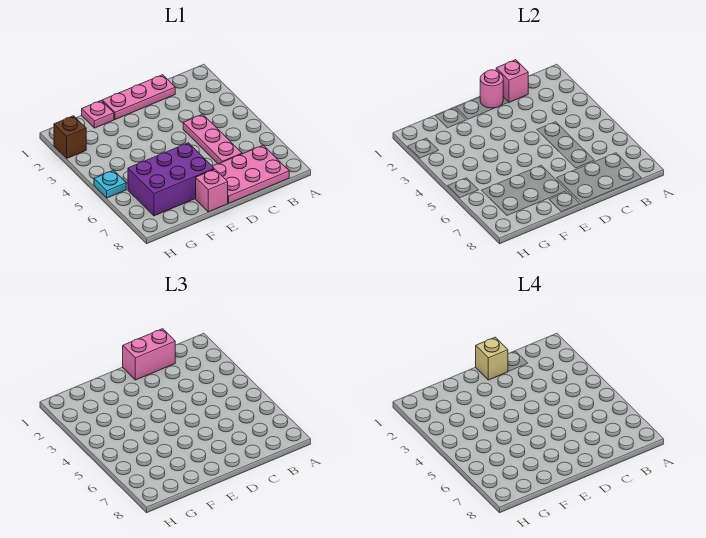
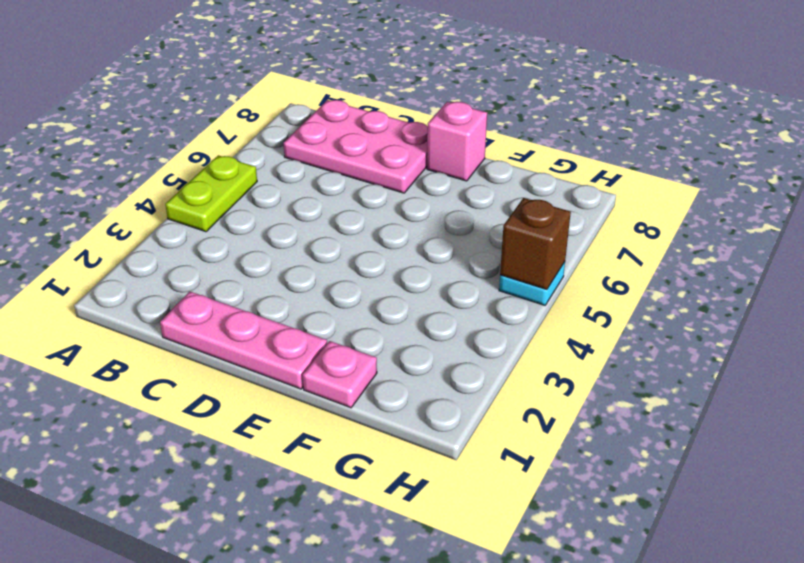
lime 1x2 plate [165,155,257,232] -> none
brown 1x1 brick [500,198,571,290] -> brown 1x1 brick moved to [54,116,86,158]
none -> pink 1x3 plate [183,114,242,164]
none -> purple 2x3 brick [128,143,214,216]
none -> pink 1x1 brick [496,60,528,102]

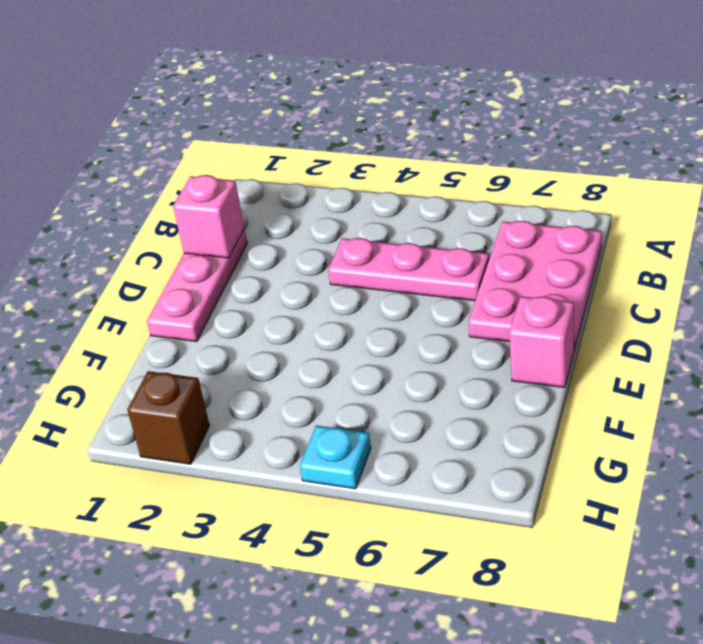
none -> purple 2x3 brick [128,143,214,216]
none -> pink 1x1 plate [82,101,114,128]
none -> pink 1x1 round brick [480,70,503,108]

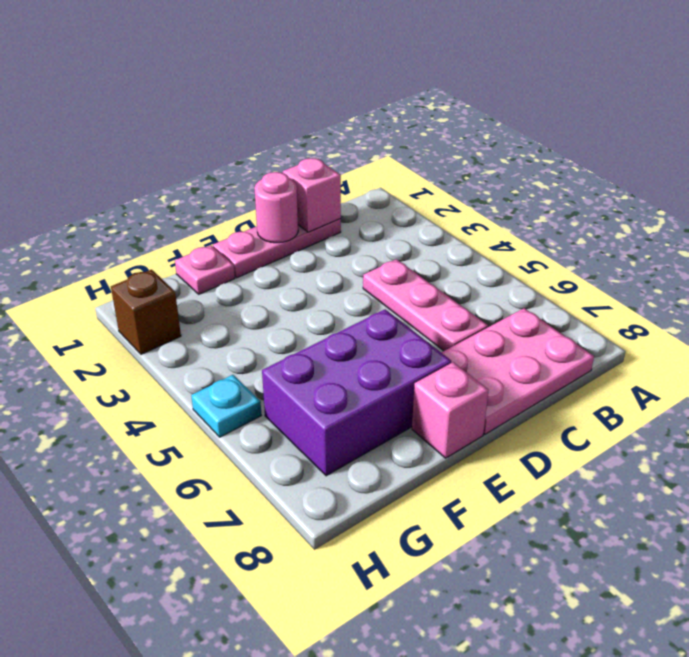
none -> pink 1x2 brick [123,329,175,380]
none -> tan 1x1 brick [476,337,508,380]

